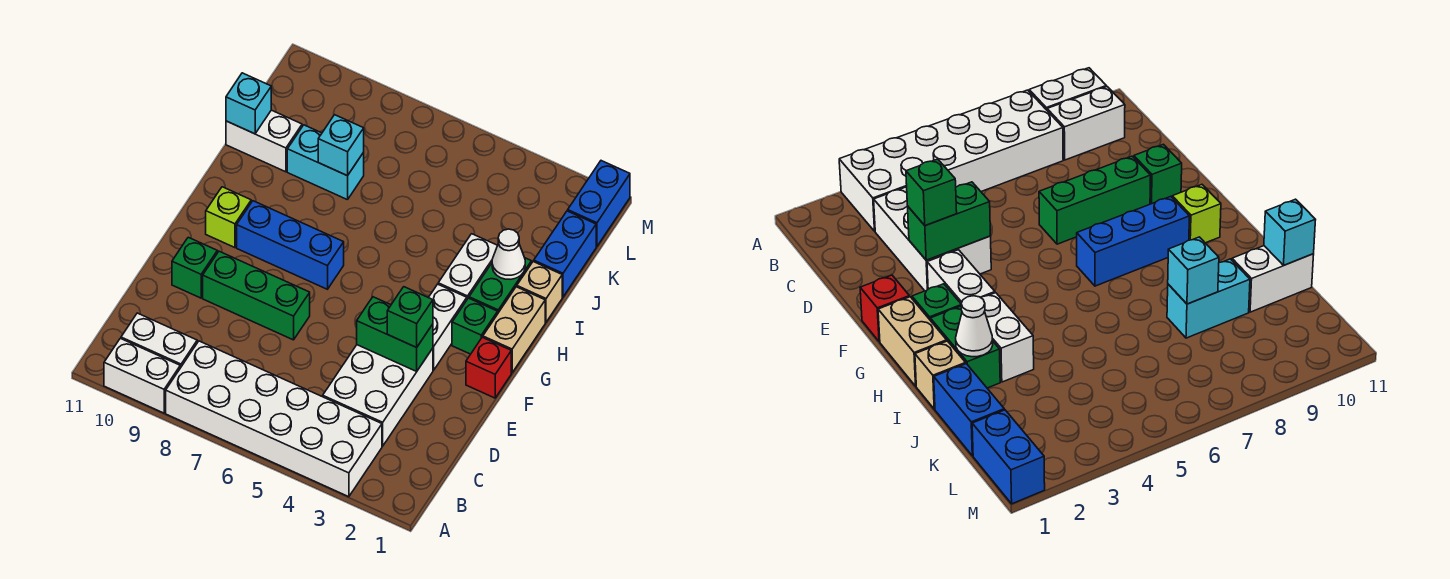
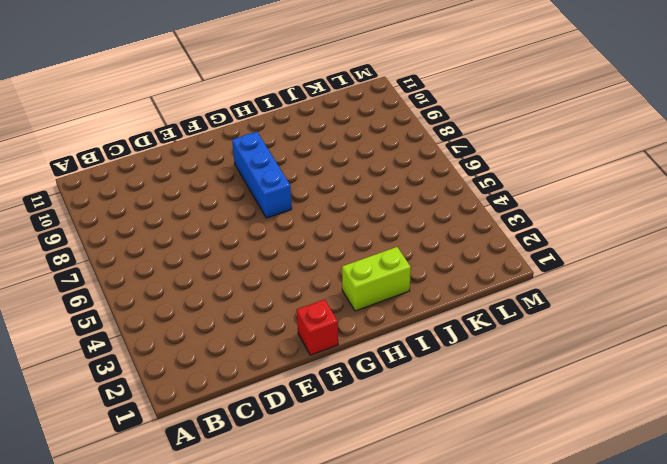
lime 1x2 brick [342,247,411,311] -> green 1x2 brick [469,258,532,313]
none -> white 2x6 brick [166,341,382,497]
none -> white 1x2 brick [104,338,180,413]
none -> white 1x2 brick [121,313,197,368]

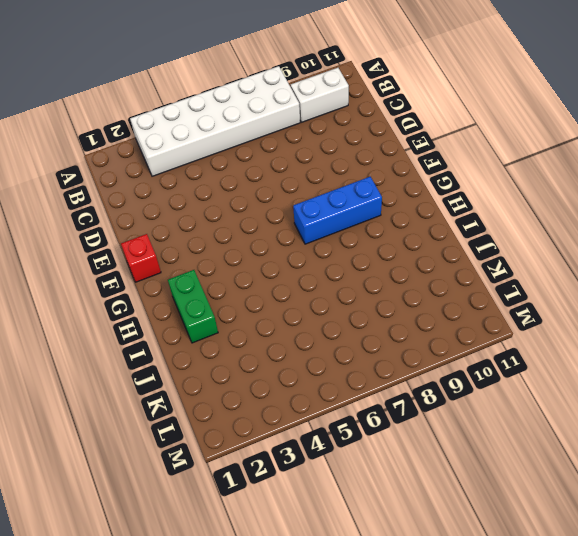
none -> white 1x2 brick [104,338,180,413]
none -> white 2x3 brick [323,345,433,446]
none -> green 1x3 brick [203,251,310,340]

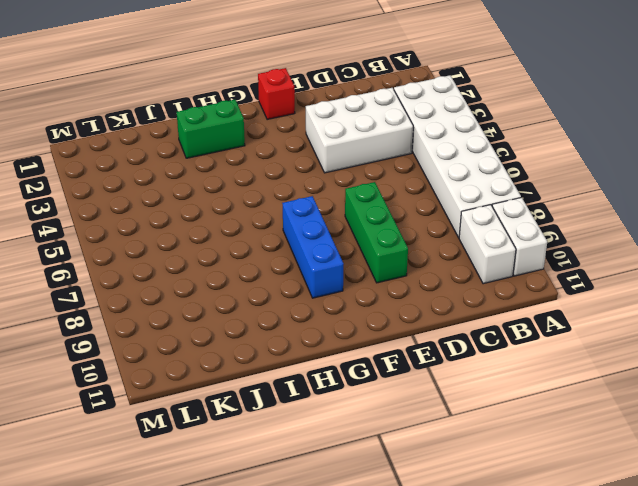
none -> green 1x1 brick [172,237,217,298]
none -> white 1x2 brick [428,284,467,370]
none -> tan 1x2 brick [483,287,545,373]

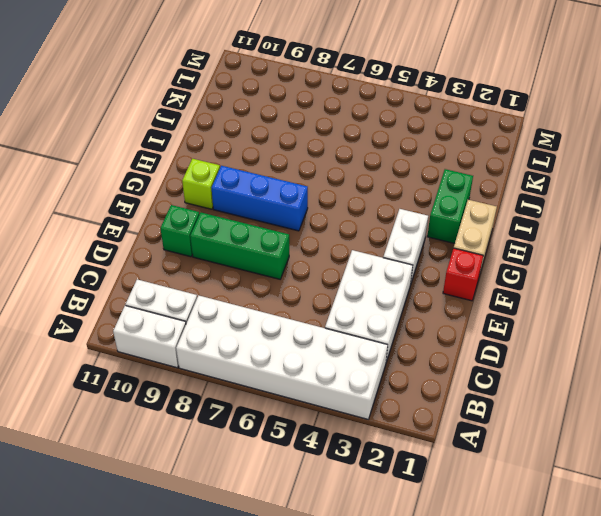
none -> green 1x1 brick [452,298,498,354]
none -> white 1x2 brick [438,234,497,299]
none -> tan 1x1 brick [517,261,562,322]

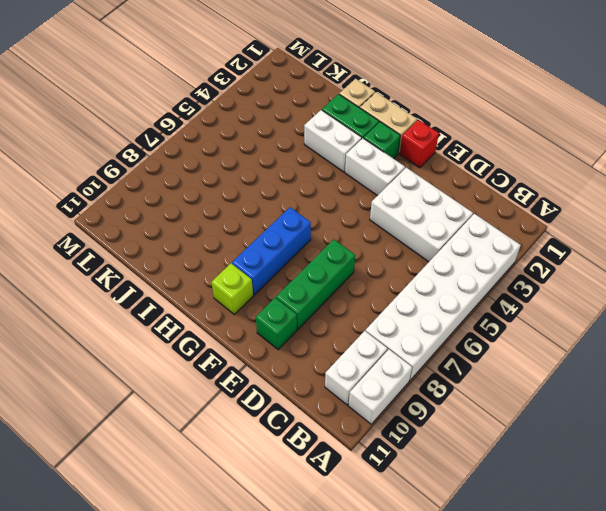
none -> blue 1x2 brick [534,211,596,297]
none -> cyan 1x2 brick [287,125,364,200]
none -> white 1x2 brick [226,110,302,172]

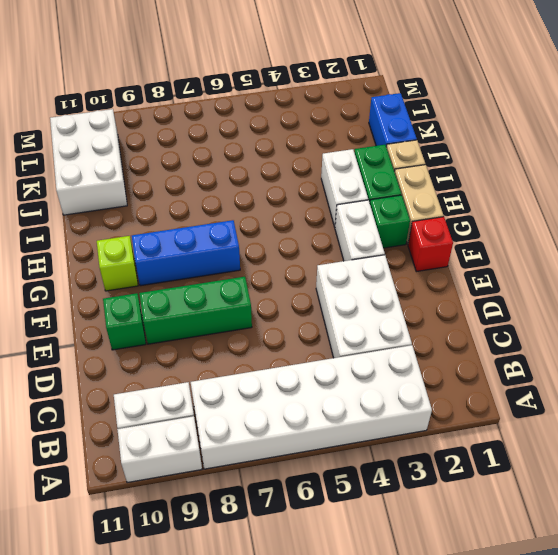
white 2x3 brick [50,109,127,215] -> white 1x2 brick [226,110,302,172]
none -> cyan 1x2 brick [287,125,364,200]
none -> blue 1x2 brick [568,161,630,246]
none -> green 1x2 brick [357,297,433,372]

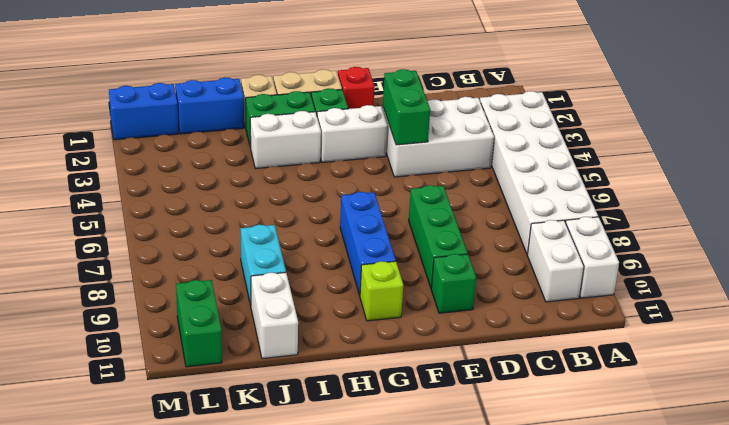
green 1x2 brick [176,280,222,367] -> none
none -> white 1x1 cone [492,229,525,279]
none -> cyan 1x1 brick [318,115,364,176]
none -> cyan 1x1 brick [226,73,271,134]

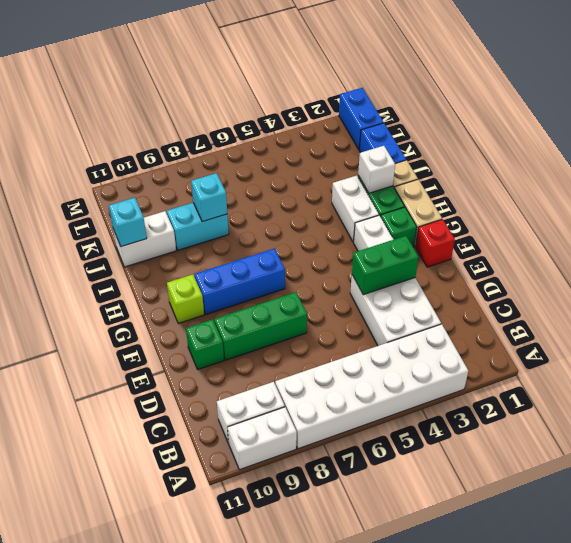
white 1x1 brick [358,146,395,193] -> white 1x1 cone [492,229,525,279]
none -> green 1x1 brick [387,287,433,347]

